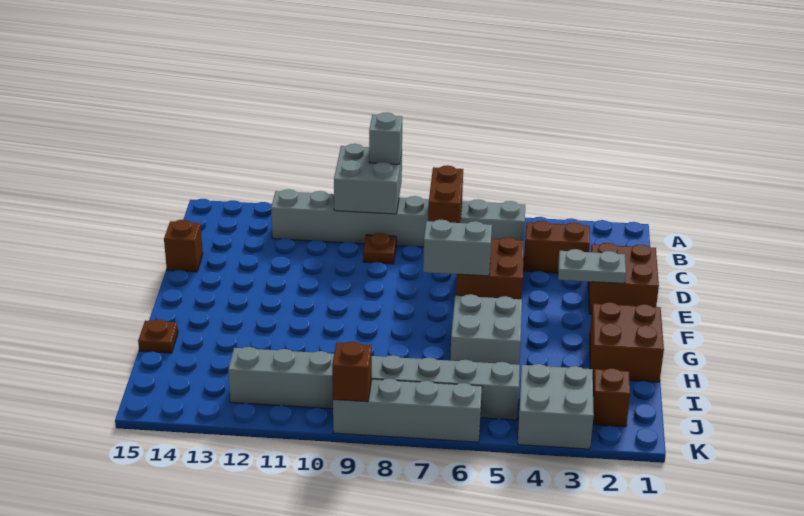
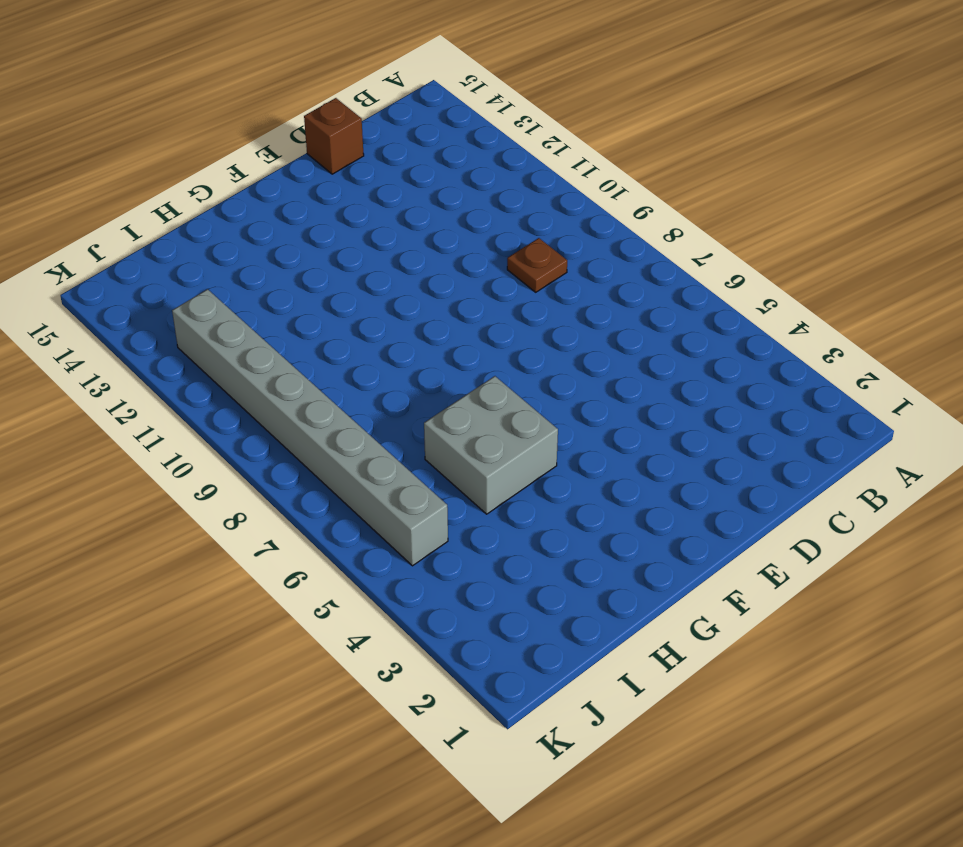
none -> grey 1x8 brick [271,189,525,247]
none -> brown 1x2 brick [524,221,590,273]
none -> brown 2x2 brick [589,243,659,314]

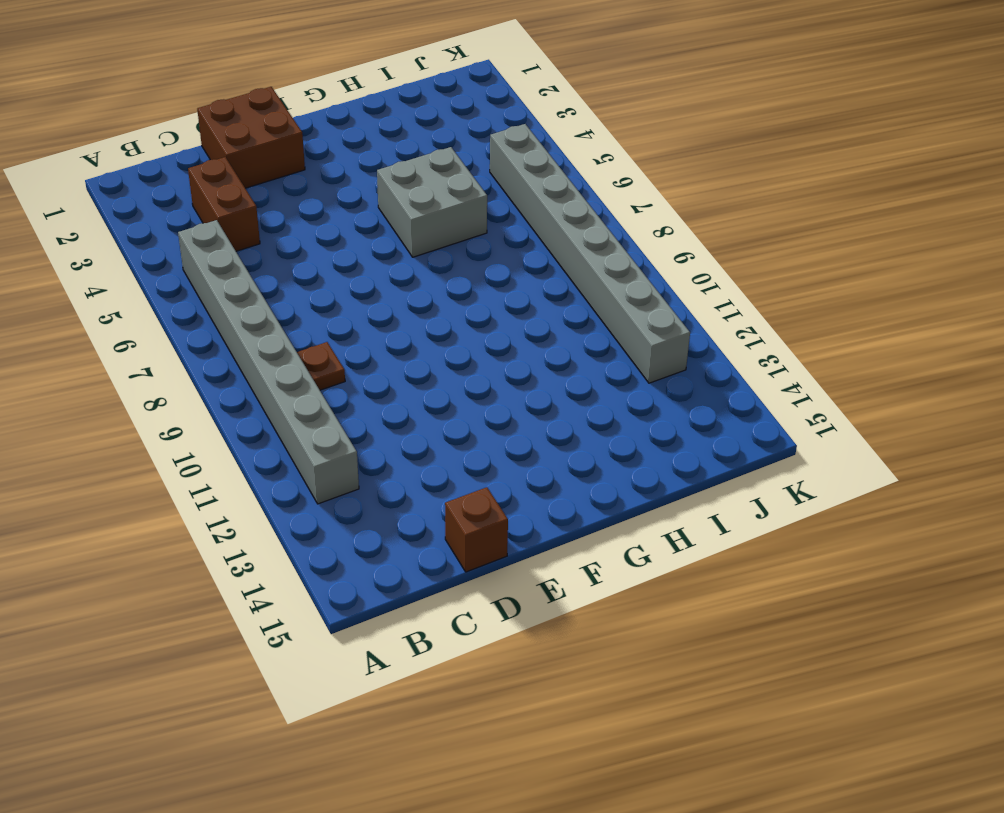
none -> brown 2x2 brick [456,237,524,299]
none -> brown 2x2 brick [590,302,664,382]
none -> brown 1x1 plate [138,319,178,353]

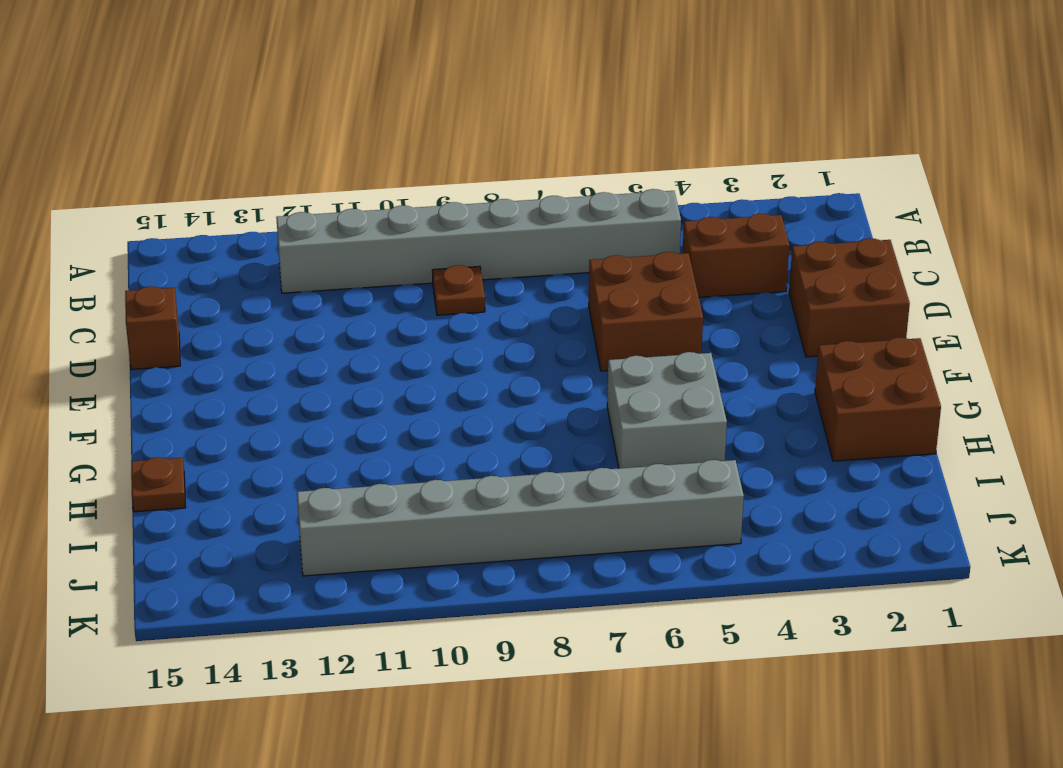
none -> brown 1x1 brick [593,368,630,427]
none -> grey 2x2 brick [518,364,594,449]
none -> grey 1x4 brick [333,379,482,442]

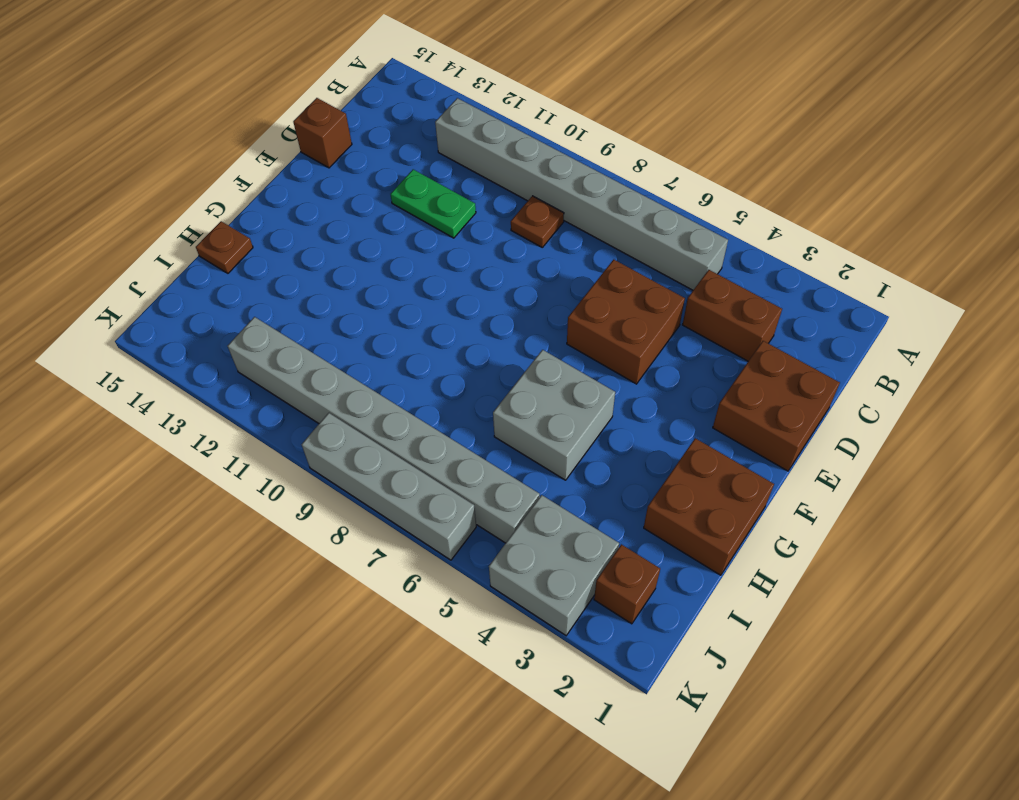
green 1x2 plate [391,169,476,238] -> none
none -> grey 2x2 brick [334,144,402,214]
none -> brown 1x2 brick [428,165,463,223]
none -> grey 1x2 plate [558,249,626,284]

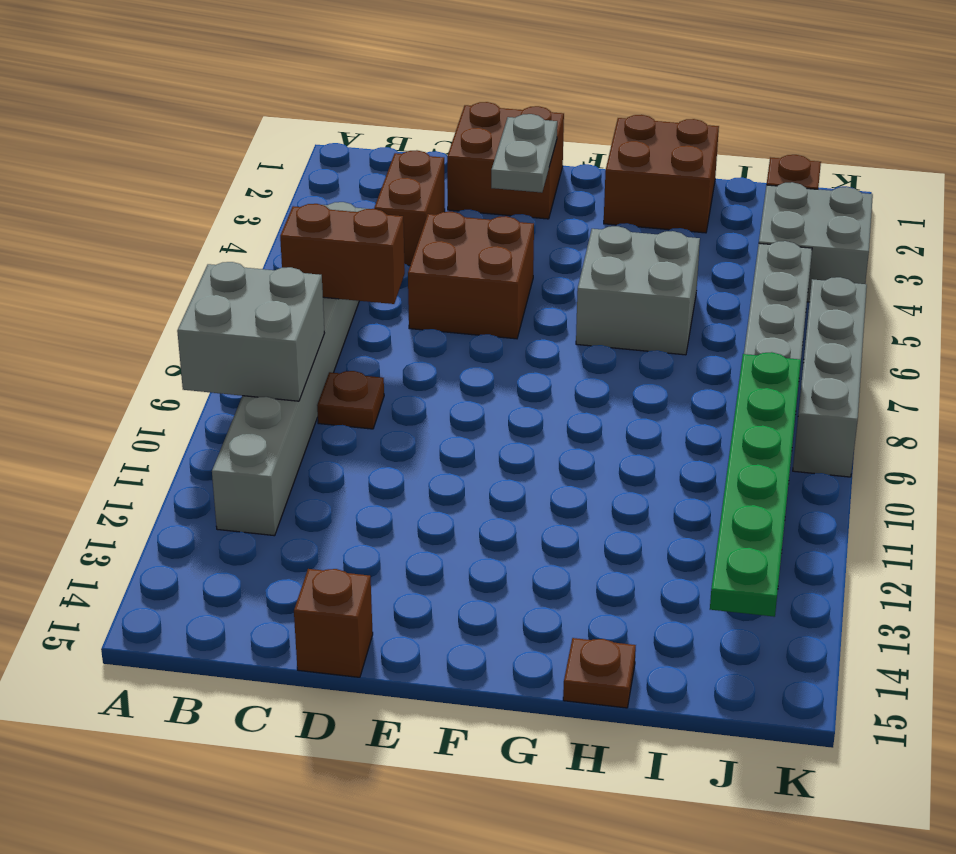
green 1x6 plate [710,352,801,617] -> none
none -> grey 1x2 brick [423,220,492,276]
none -> brown 1x1 brick [332,342,372,402]
none -> grey 1x1 brick [369,112,402,164]

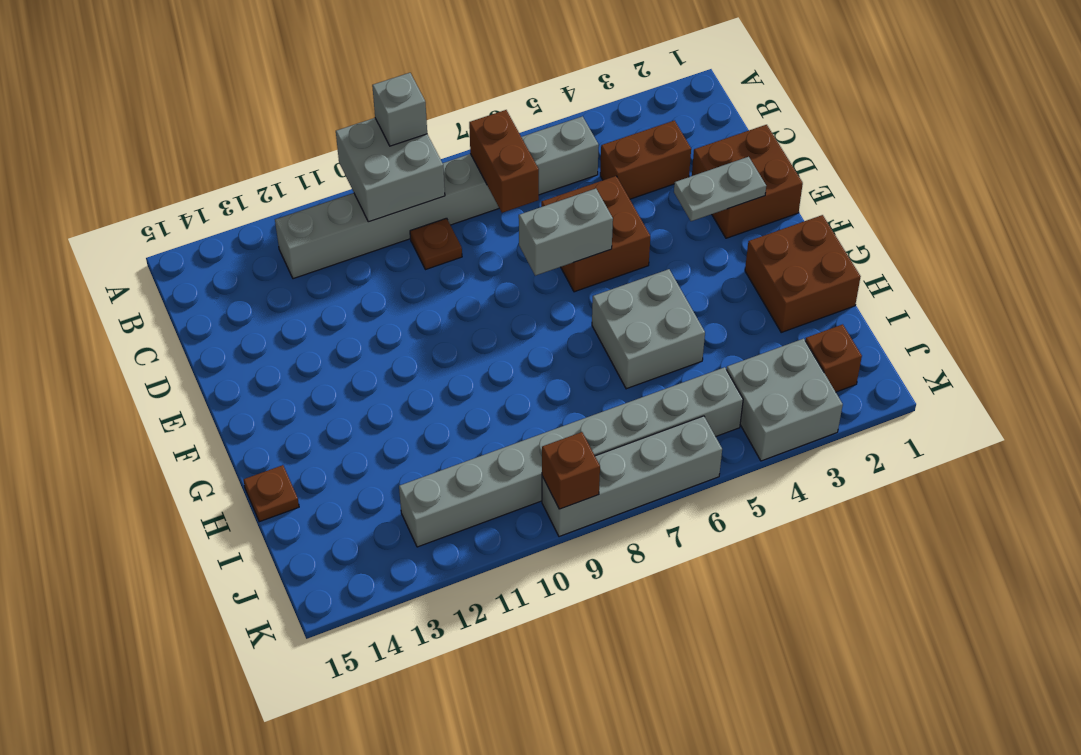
none -> brown 1x1 brick [164,220,203,272]

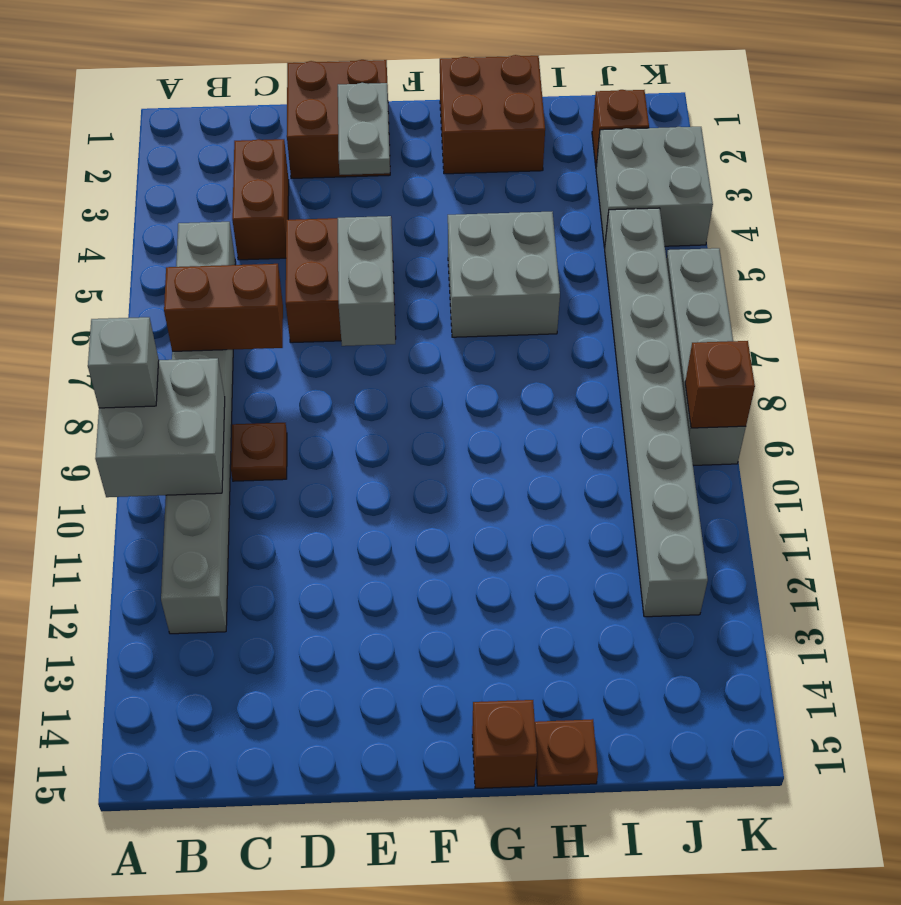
brown 1x1 brick [472,700,537,788] -> brown 1x1 brick moved to [164,220,203,272]

